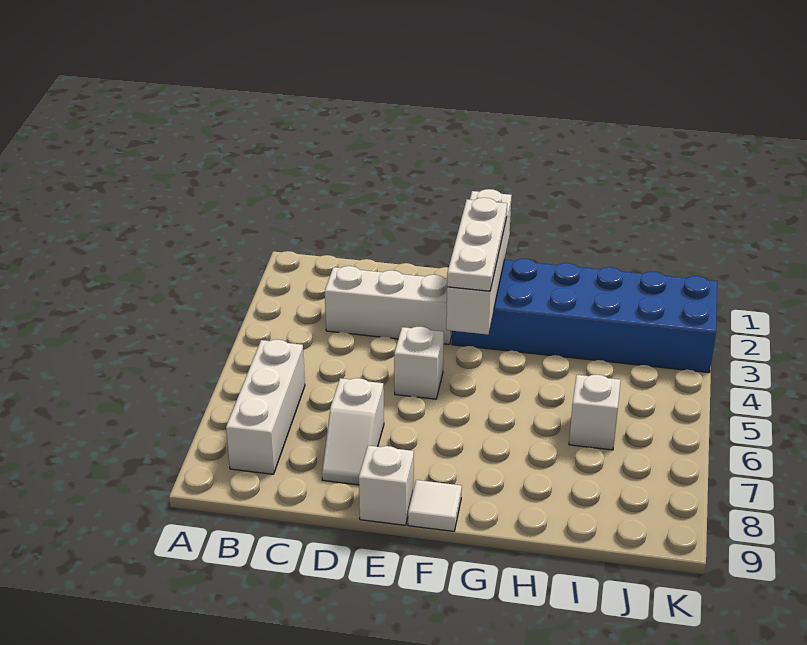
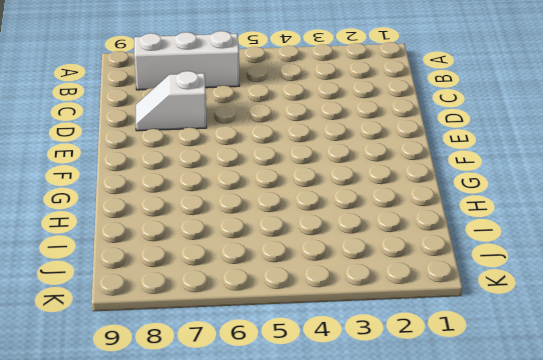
none -> white 1x3 brick [325,266,452,344]
none -> white 1x1 brick [394,326,444,399]

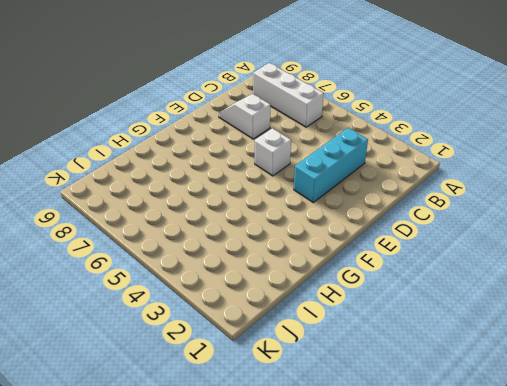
cyan 1x3 brick [294,128,368,202] -> white 1x3 brick [325,266,452,344]
none -> white 1x1 brick [359,445,414,525]
none -> blue 2x6 brick [452,259,717,373]

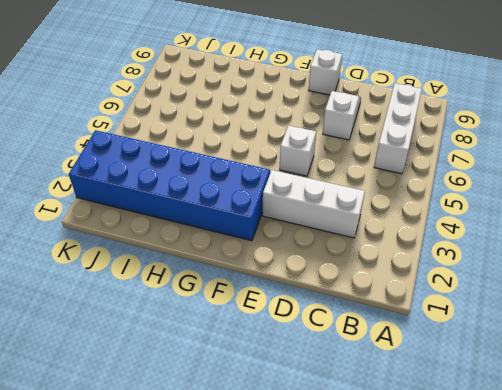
none -> white 1x1 tile [408,480,462,531]
none -> white 1x1 brick [569,375,621,450]

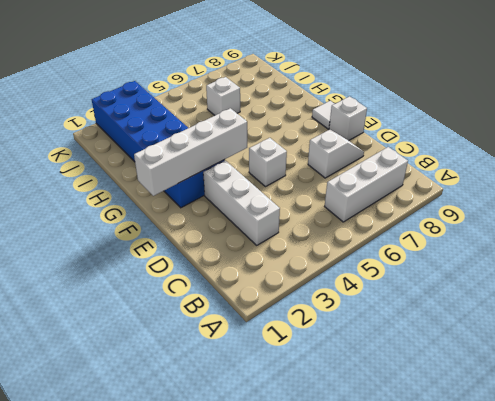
none -> white 1x3 plate [447,198,507,291]

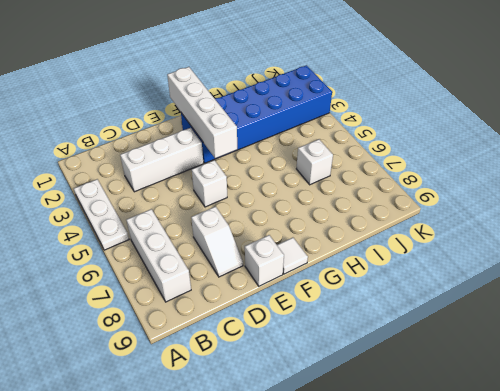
white 1x3 plate [74,179,129,250] -> white 1x3 plate moved to [447,198,507,291]

